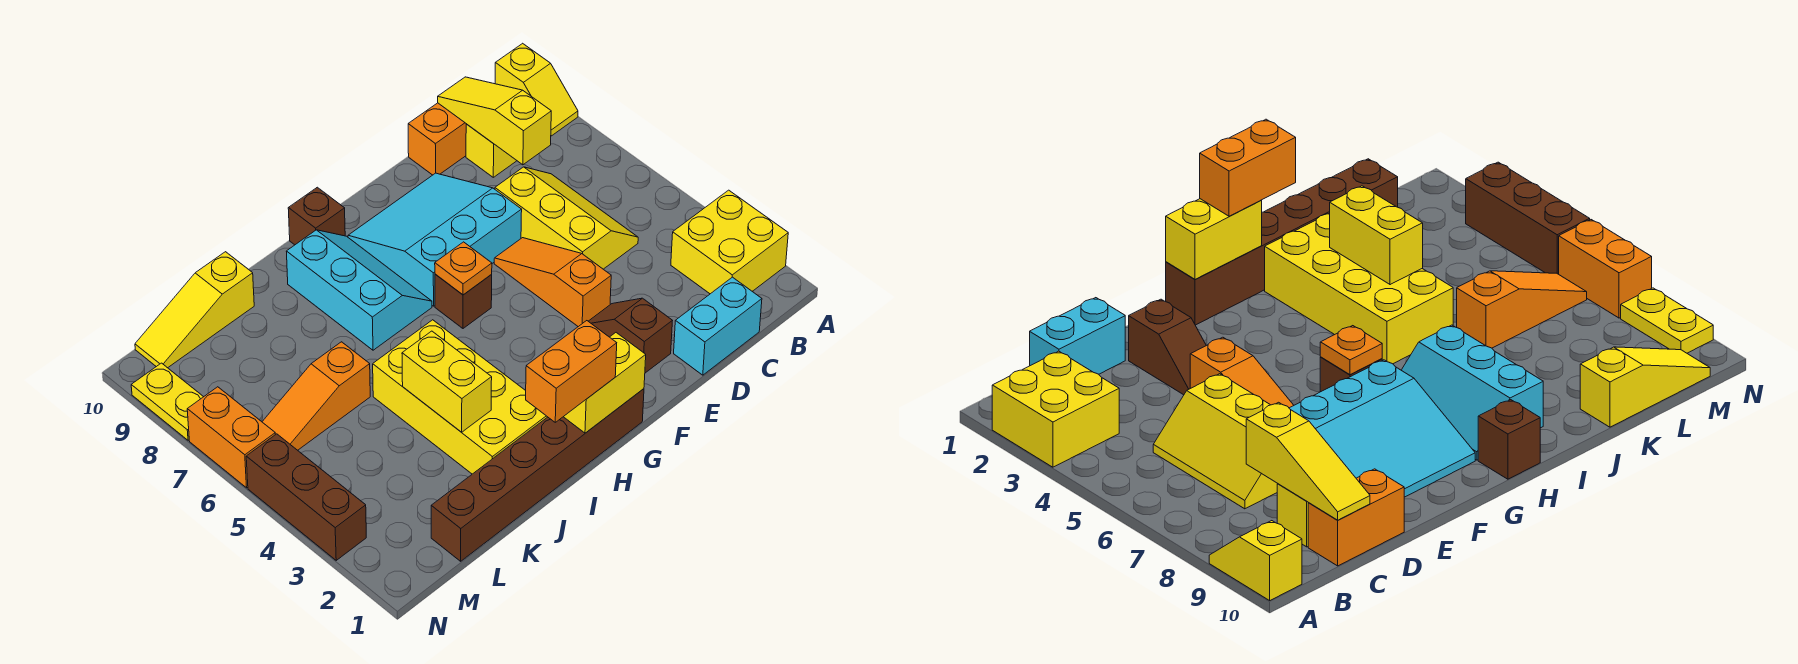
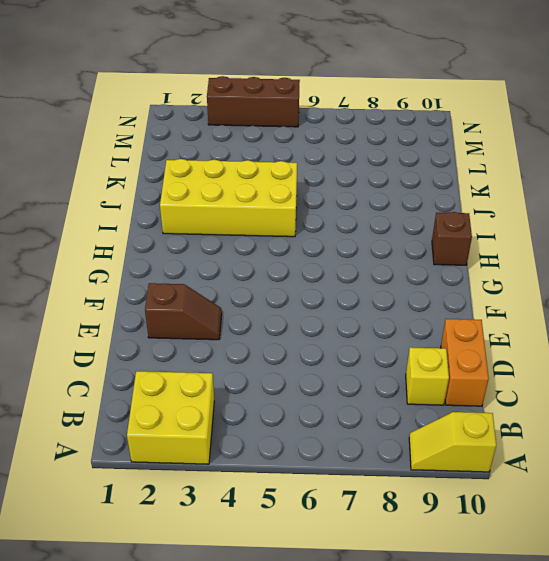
none -> cyan 1x2 brick [674,277,762,375]
none -> yellow 2x3 slope [495,167,638,269]
none -> orange 1x3 slope [494,238,611,327]

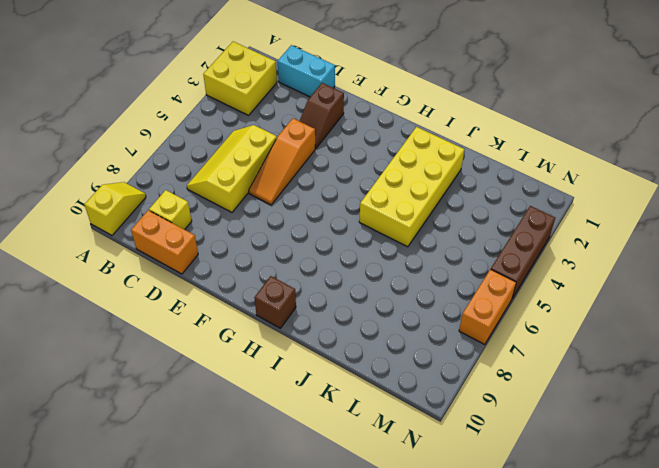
none -> cyan 3x3 slope [348,173,522,306]
none -> brown 1x6 brick [431,389,644,561]
none -> brown 1x1 brick [435,274,492,328]

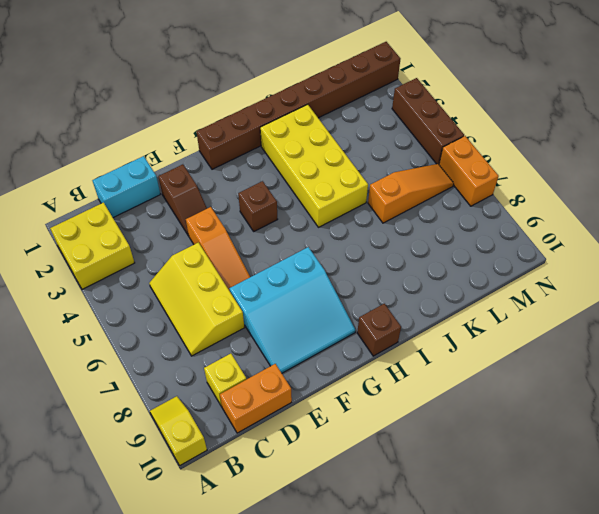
brown 1x8 brick [196,42,400,169] -> brown 1x6 brick [431,389,644,561]
brown 1x1 brick [238,181,278,231] -> brown 1x1 brick moved to [435,274,492,328]
none -> cyan 2x3 slope [286,230,432,350]
none -> yellow 1x3 slope [135,252,254,368]
none -> yellow 1x2 plate [131,363,203,440]

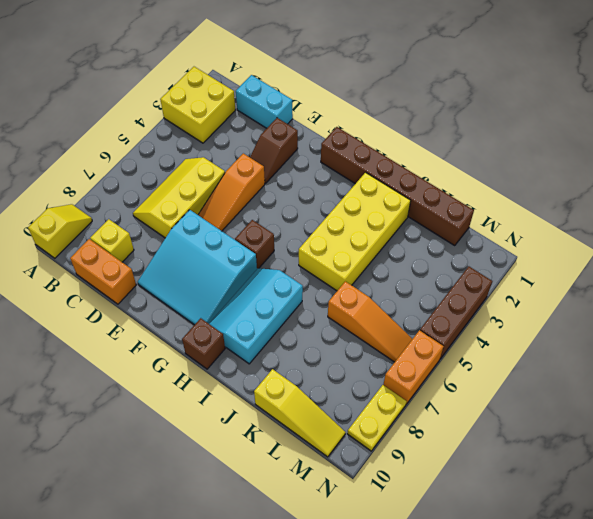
none -> yellow 1x3 slope [438,77,551,165]
none -> yellow 1x2 brick [564,333,646,433]
none -> orange 1x1 plate [435,242,492,295]

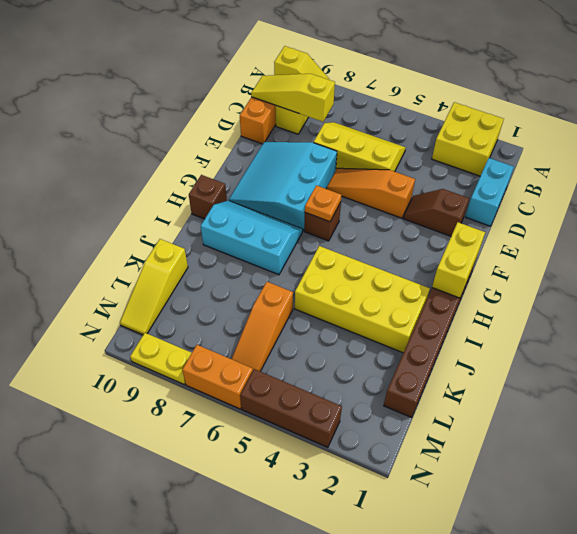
none -> yellow 1x2 brick [402,331,492,432]
none -> orange 1x2 brick [526,321,617,422]

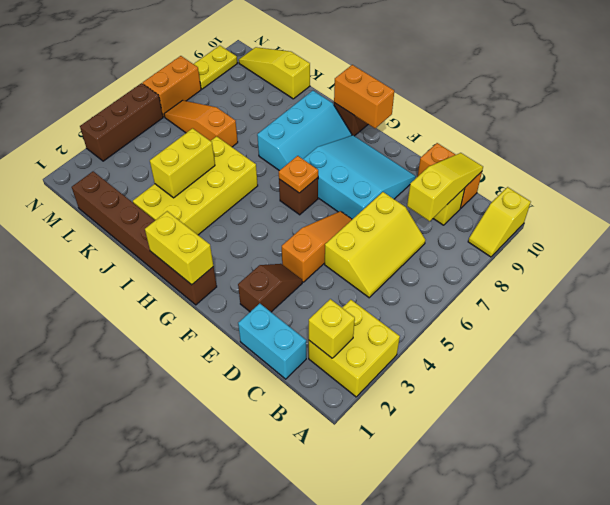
yellow 1x1 brick [309,299,355,358] -> none
orange 1x2 brick [334,65,394,128] -> orange 1x2 brick moved to [526,321,617,422]

